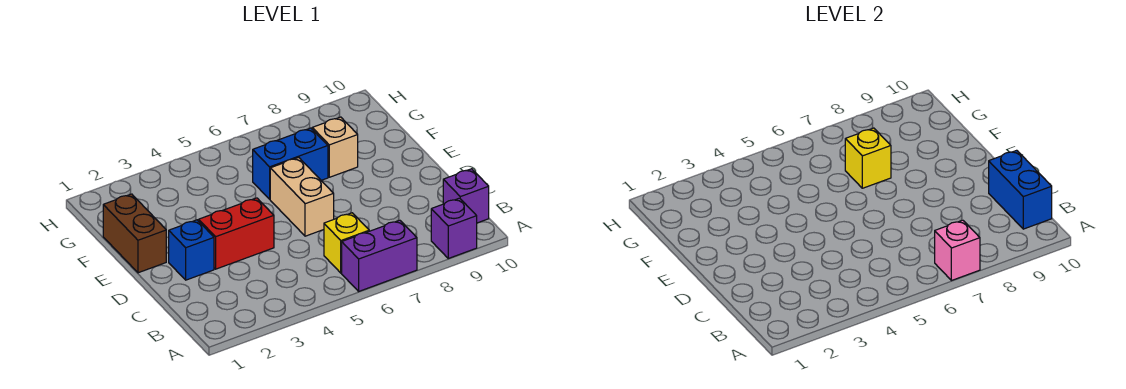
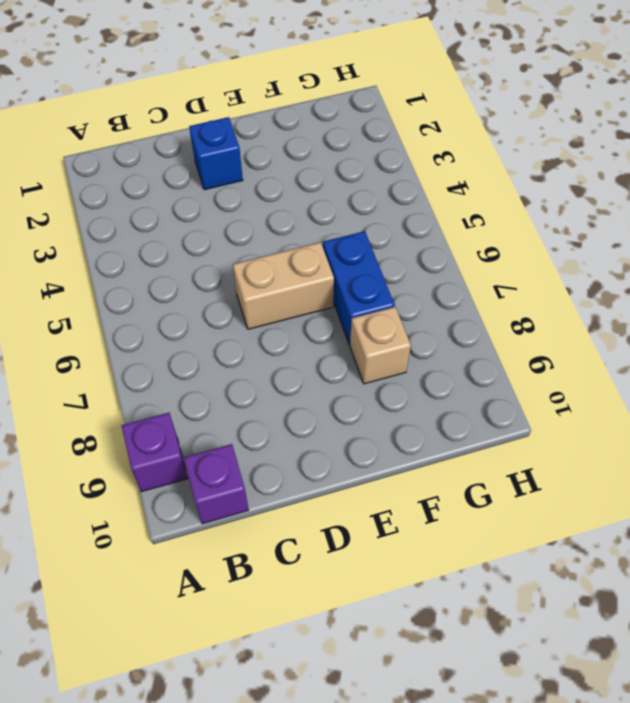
none -> purple 1x2 brick [342,220,417,291]
none -> yellow 1x1 brick [324,213,369,273]
none -> red 1x2 brick [199,198,274,269]

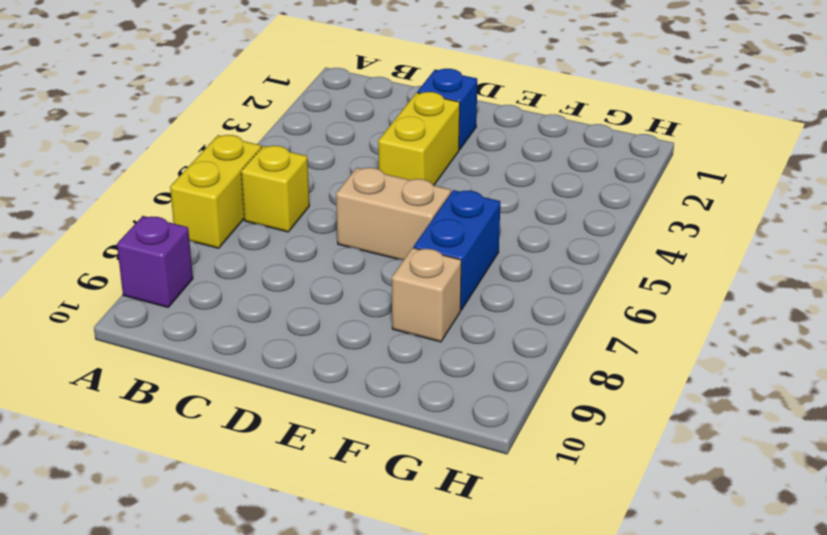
yellow 1x2 brick [170,135,261,248] -> purple 1x2 brick [342,220,417,291]
yellow 1x2 brick [378,92,460,185] -> red 1x2 brick [199,198,274,269]
none -> purple 1x1 brick [443,169,489,223]
none -> brown 1x2 brick [103,194,166,273]
none -> pink 1x1 brick [935,220,980,281]

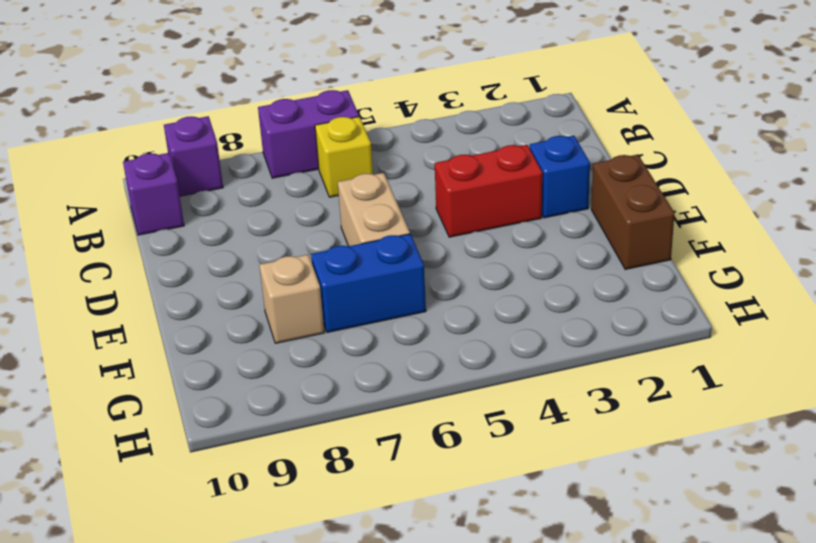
none -> pink 1x1 brick [935,220,980,281]
none -> blue 1x2 brick [989,150,1052,229]
none -> yellow 1x1 brick [845,128,891,188]

